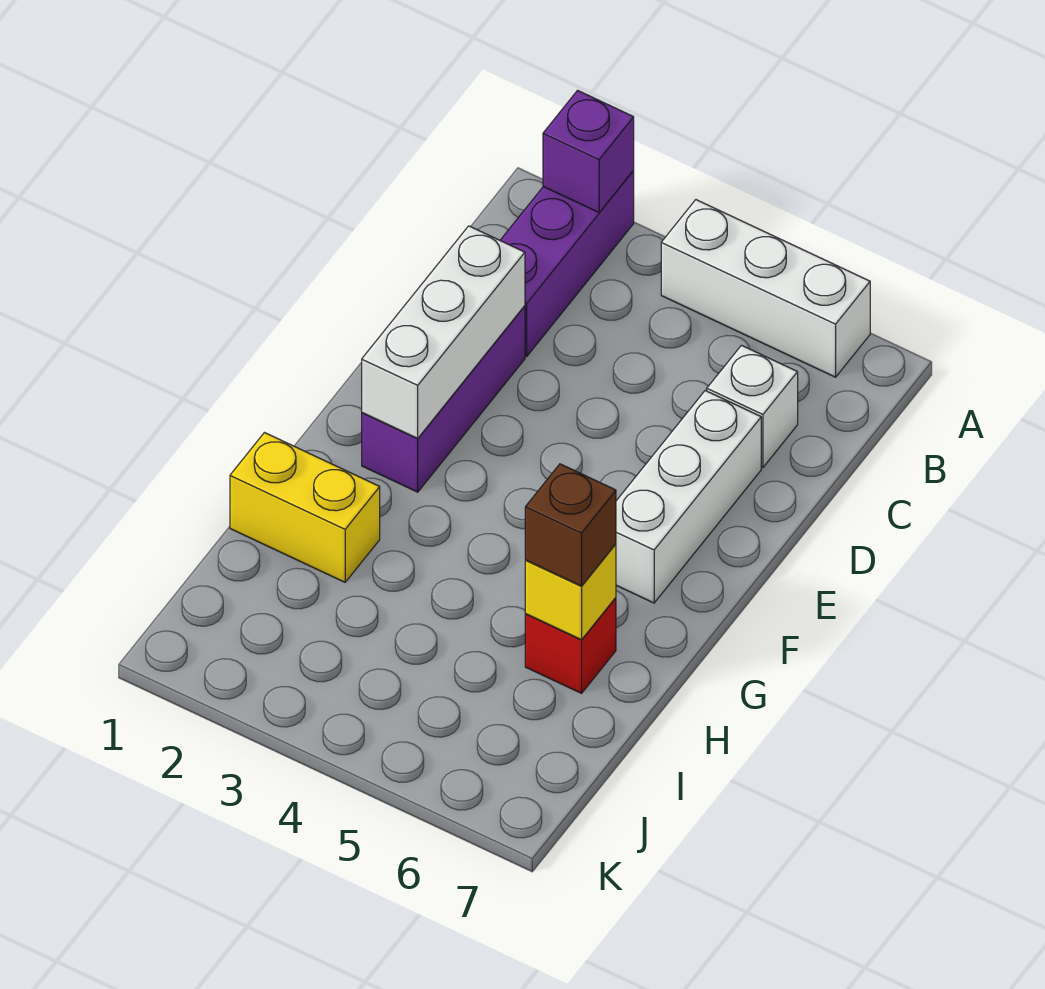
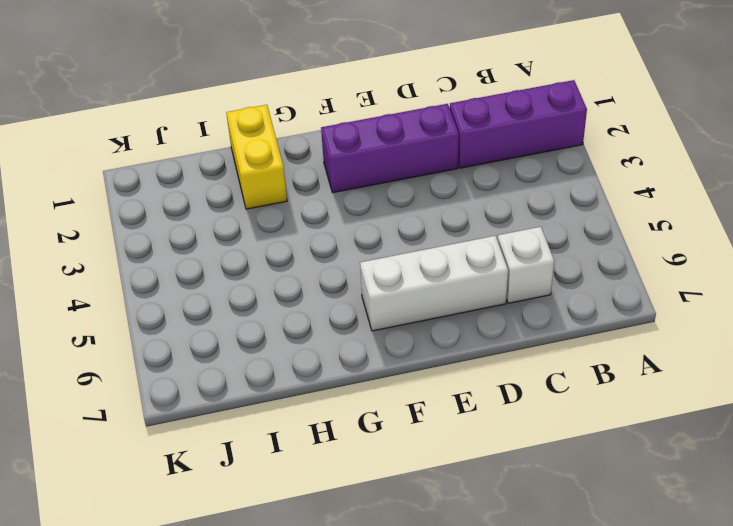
none -> white 1x3 brick [661,200,870,377]
none -> red 1x1 brick [525,598,616,693]

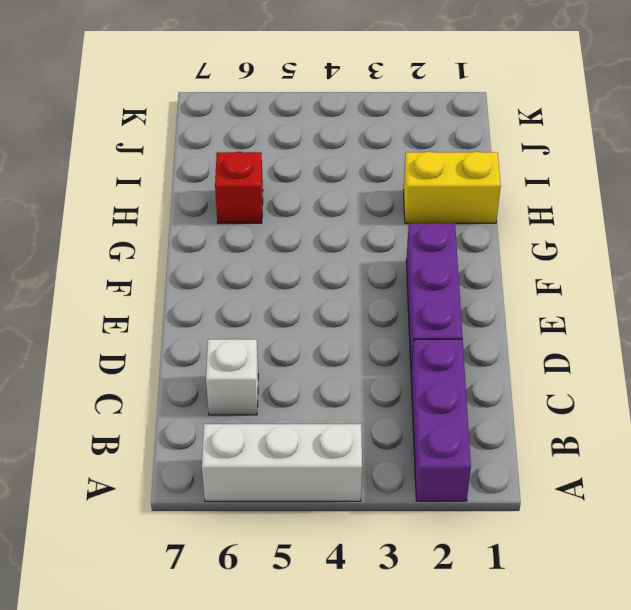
none -> white 1x3 brick [616,391,761,603]
none -> purple 1x1 brick [543,90,634,212]

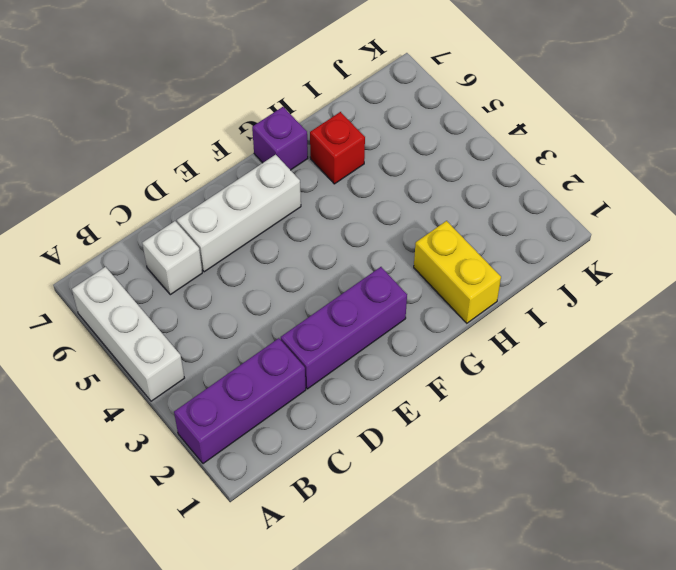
purple 1x1 brick [252,107,308,170] -> purple 1x1 brick moved to [543,90,634,212]
none -> white 1x3 brick [362,226,525,438]
none -> yellow 1x1 brick [525,544,616,640]

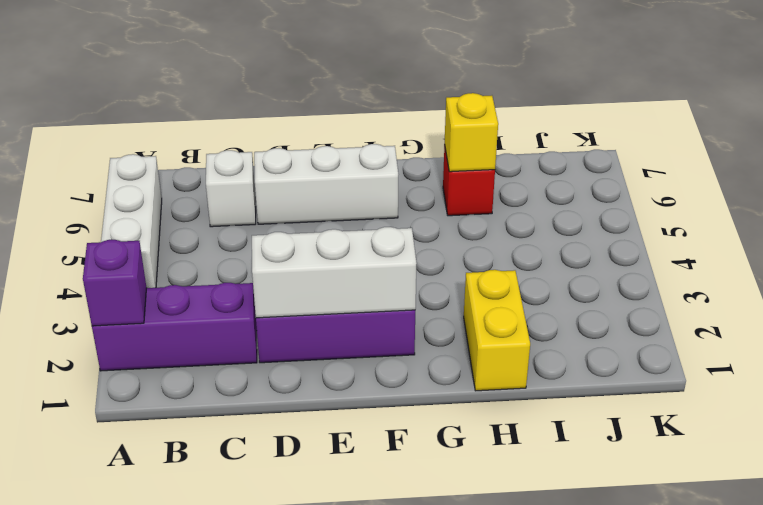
none -> brown 1x1 brick [525,464,616,586]

